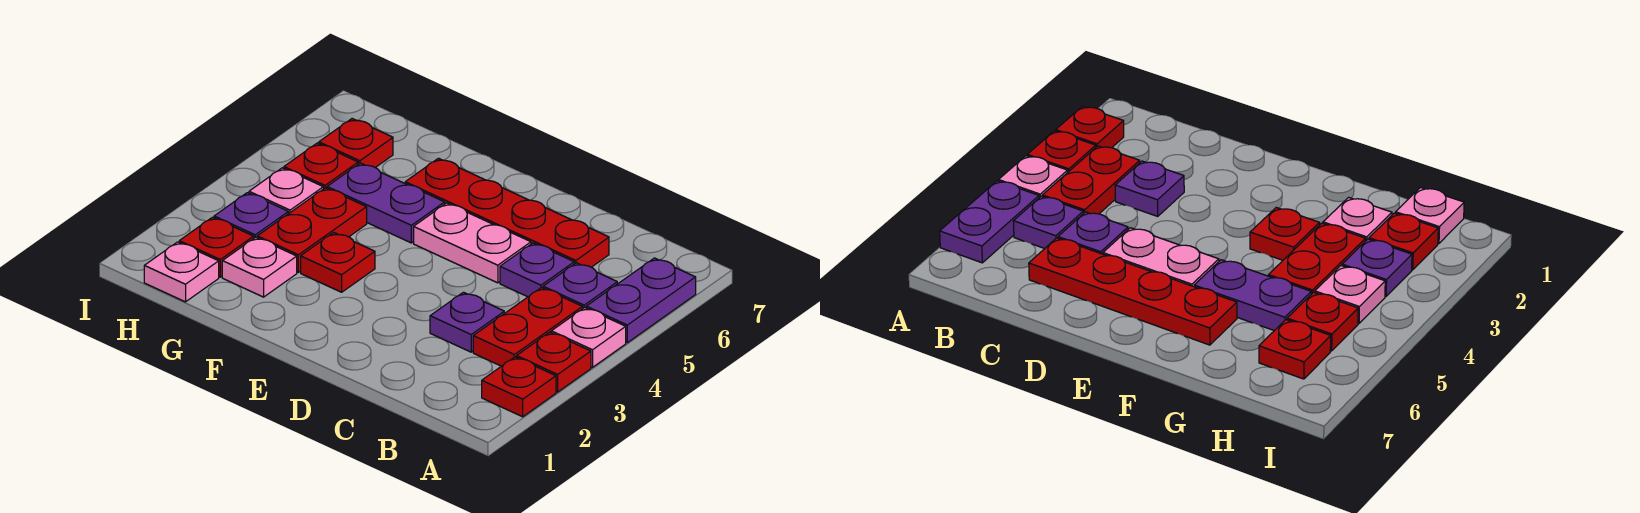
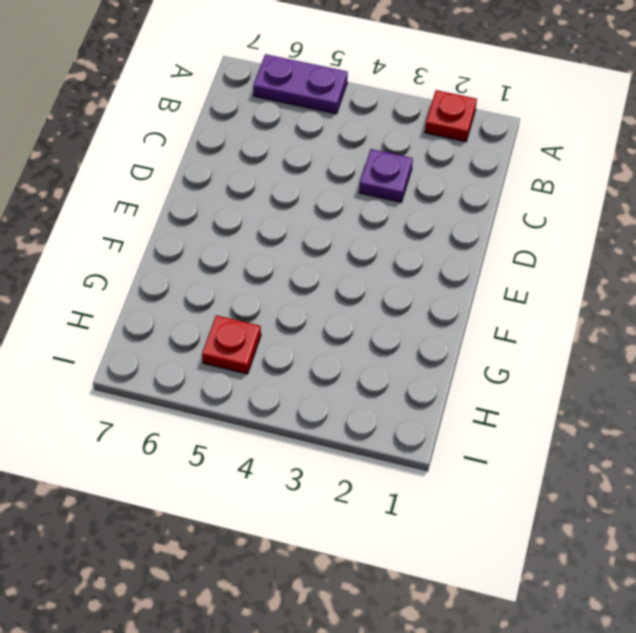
none -> red 1x1 plate [517,332,591,392]
none -> pink 1x1 plate [551,307,626,367]
none -> red 1x2 plate [473,288,583,366]

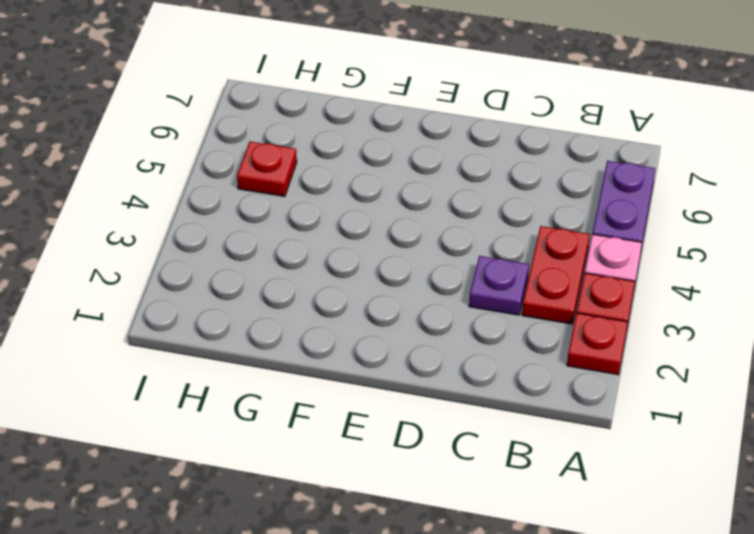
none -> purple 1x1 plate [543,263,617,308]
none -> purple 1x1 plate [500,243,574,297]
none -> red 1x4 plate [405,158,609,267]

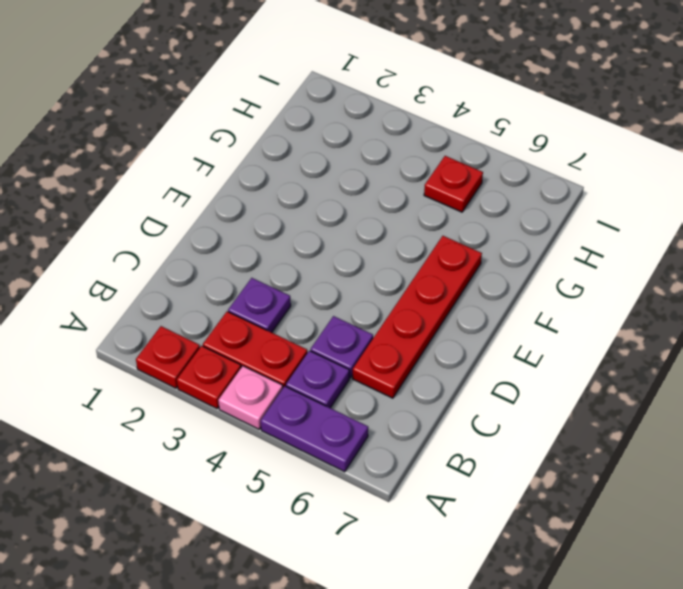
none -> pink 1x2 plate [414,203,531,283]
none -> red 1x1 plate [301,233,375,292]
none -> purple 1x2 plate [327,163,445,243]

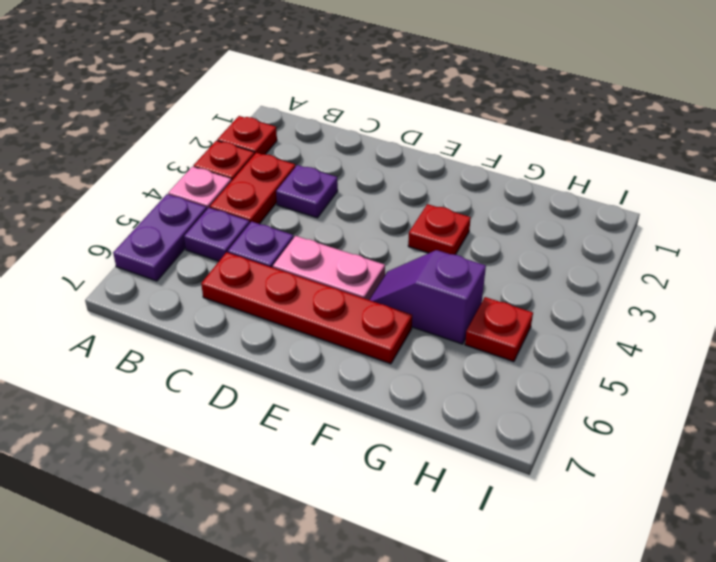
purple 1x2 slope [369,250,486,344] -> purple 1x2 plate [327,163,445,243]
none -> pink 1x1 plate [222,237,297,297]
none -> red 1x2 plate [257,188,367,272]
none -> pink 1x1 plate [144,242,219,302]

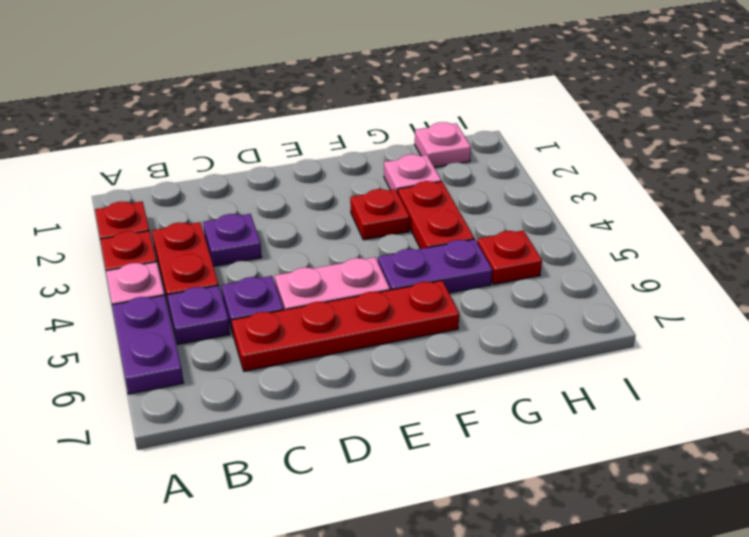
none -> red 1x1 plate [179,217,254,277]
none -> purple 1x1 plate [214,193,288,238]
none -> pink 1x1 plate [249,168,323,214]

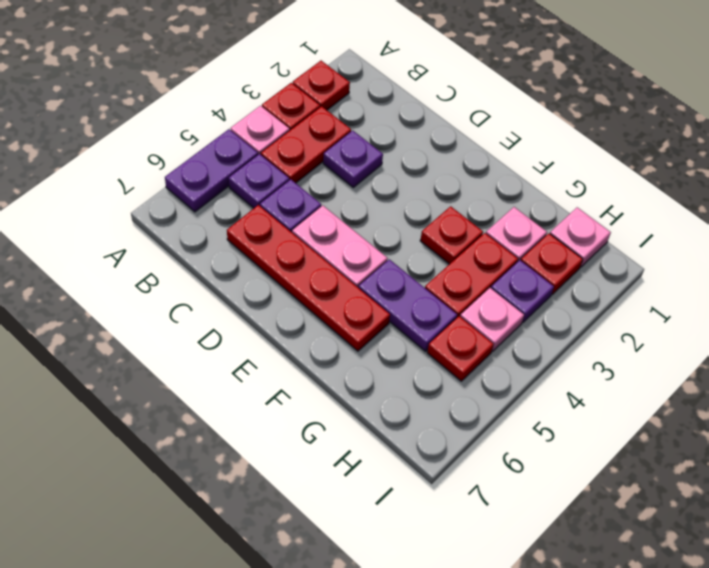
none -> red 1x1 plate [319,119,393,168]

